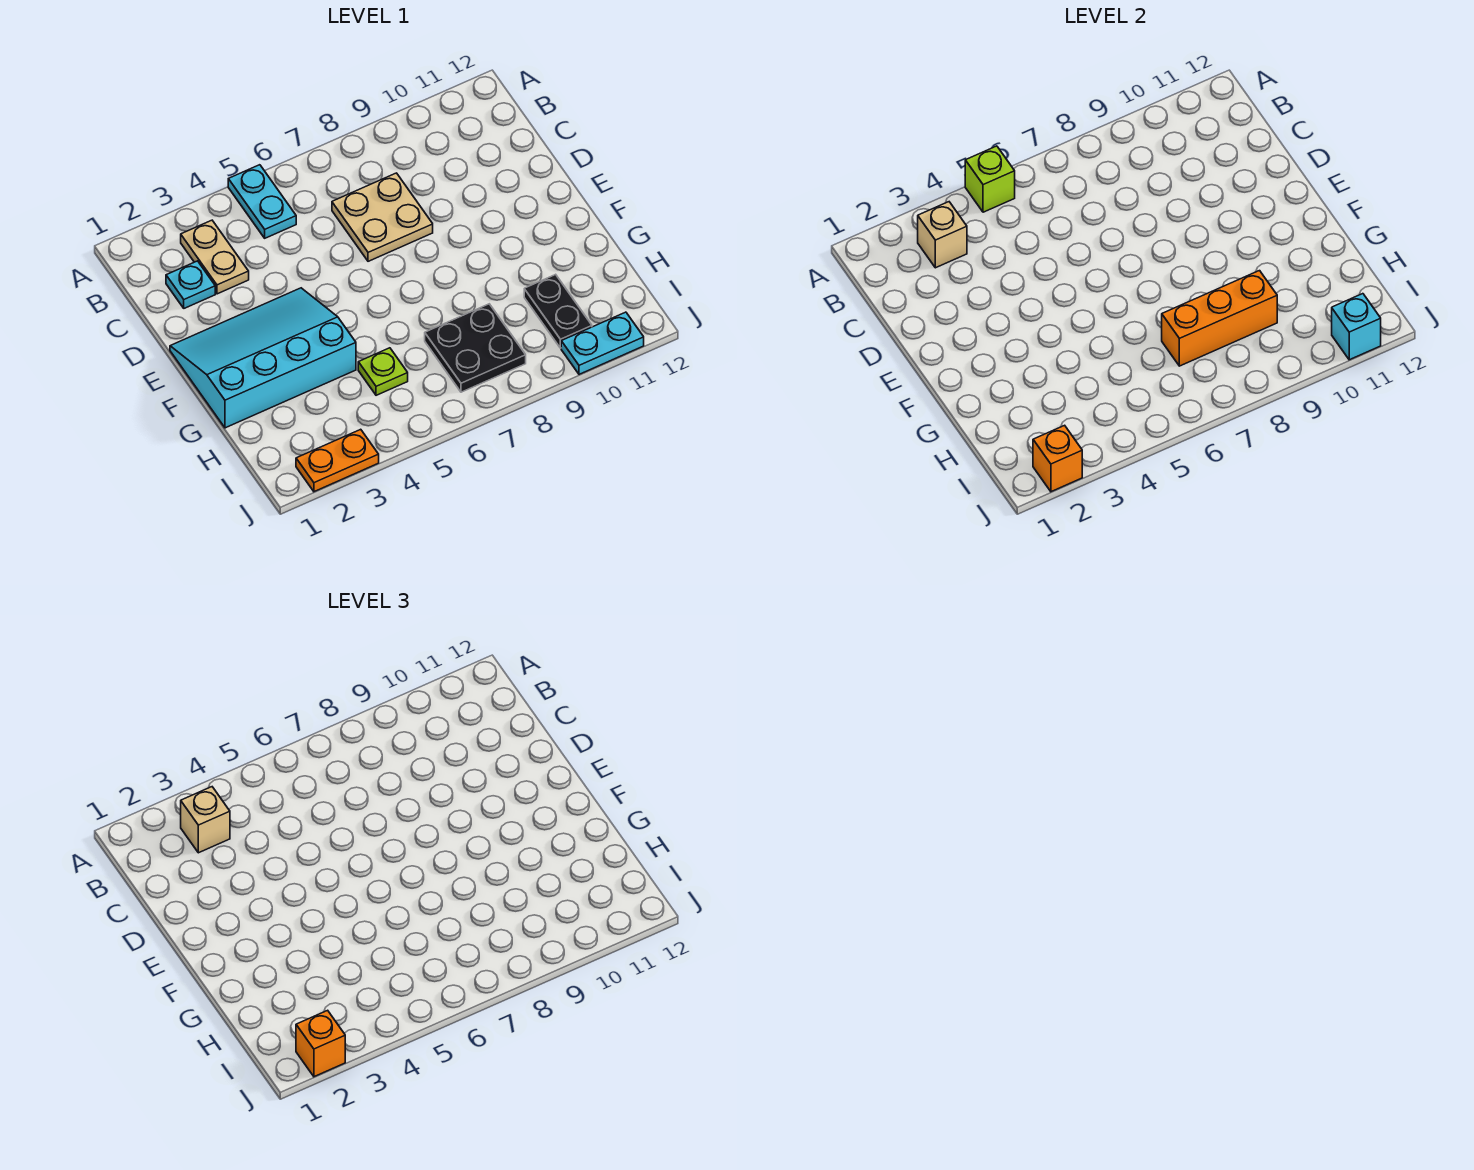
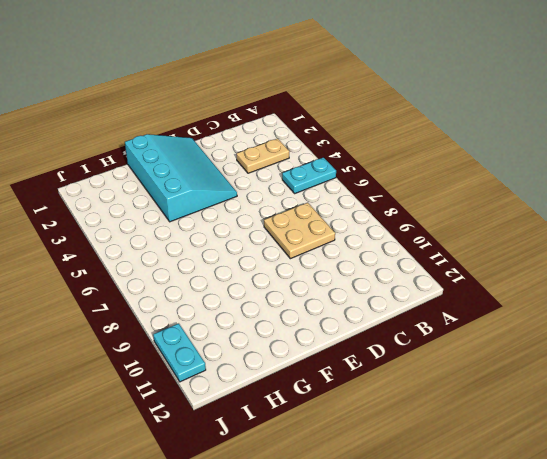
none -> cyan 1x1 plate [166,261,215,308]
none -> lime 1x1 plate [358,348,408,395]
none -> black 2x2 plate [425,304,526,392]

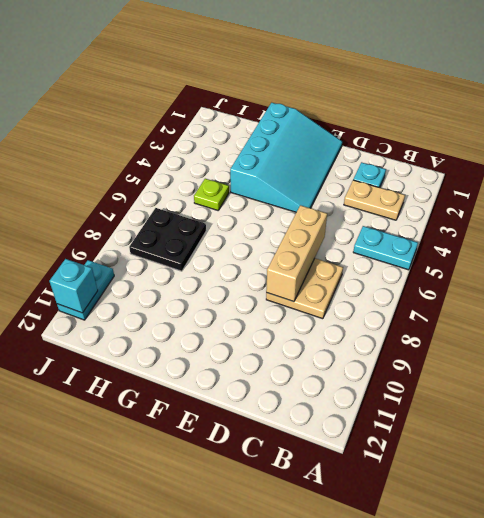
tan 1x3 brick [266,205,327,302] -> none
none -> black 1x2 plate [524,274,592,348]
none -> orange 1x2 plate [296,429,379,492]
none -> lime 1x1 brick [965,146,1015,212]

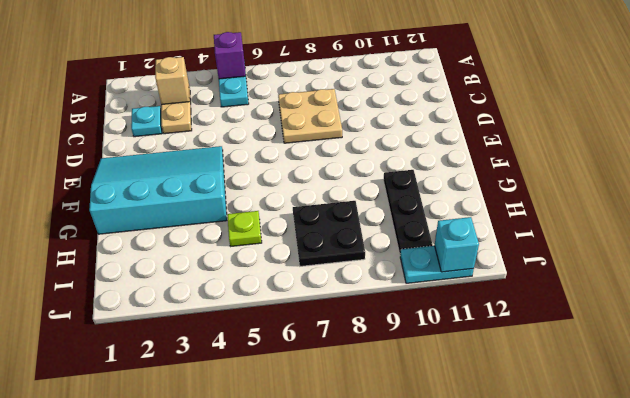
purple 1x1 brick [214,32,246,79] -> lime 1x1 brick [965,146,1015,212]
black 1x3 plate [383,170,432,254] -> black 1x2 plate [524,274,592,348]
none -> orange 1x2 plate [296,429,379,492]
none -> orange 1x3 brick [1162,271,1277,366]
none -> orange 1x1 brick [1033,425,1082,492]

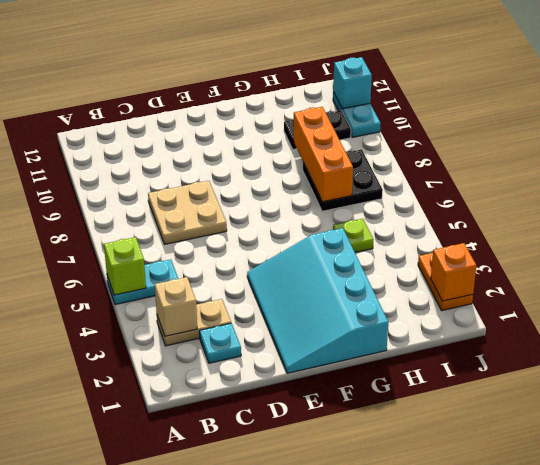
none -> tan 1x1 brick [181,787,230,853]
none -> orange 1x1 brick [296,1010,345,1077]

